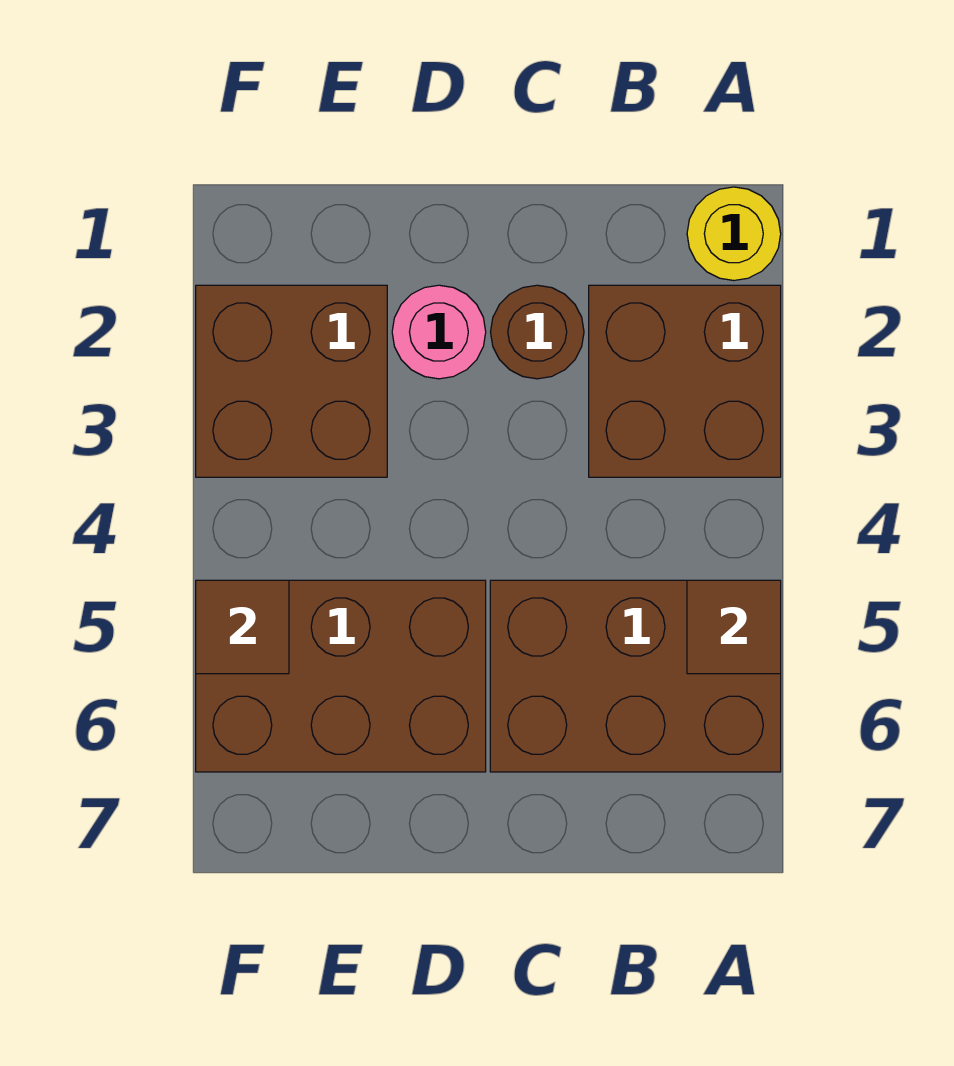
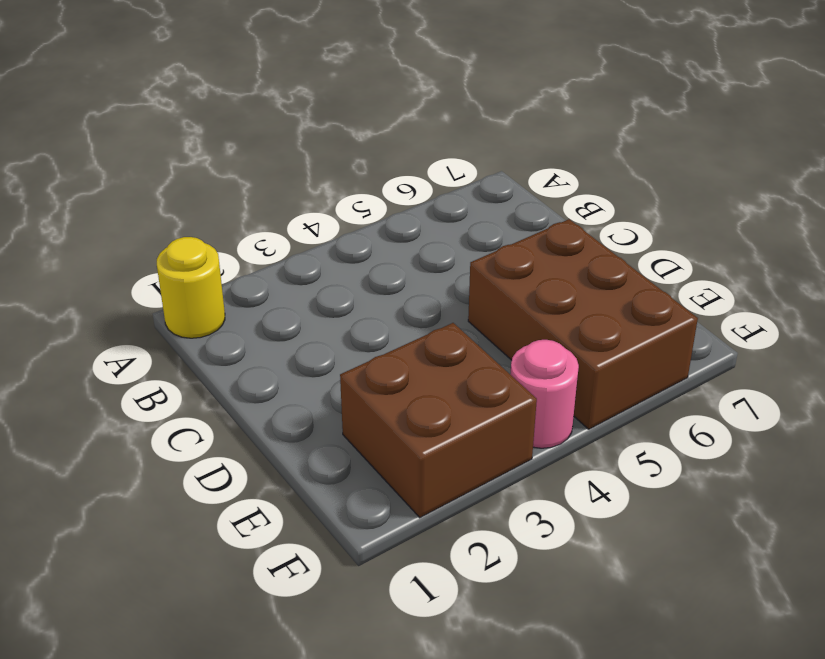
pink 1x1 round brick [510,340,579,448] -> pink 1x1 round brick moved to [392,285,486,379]
none -> brown 2x2 brick [589,285,781,477]
none -> brown 2x3 brick [490,580,781,772]

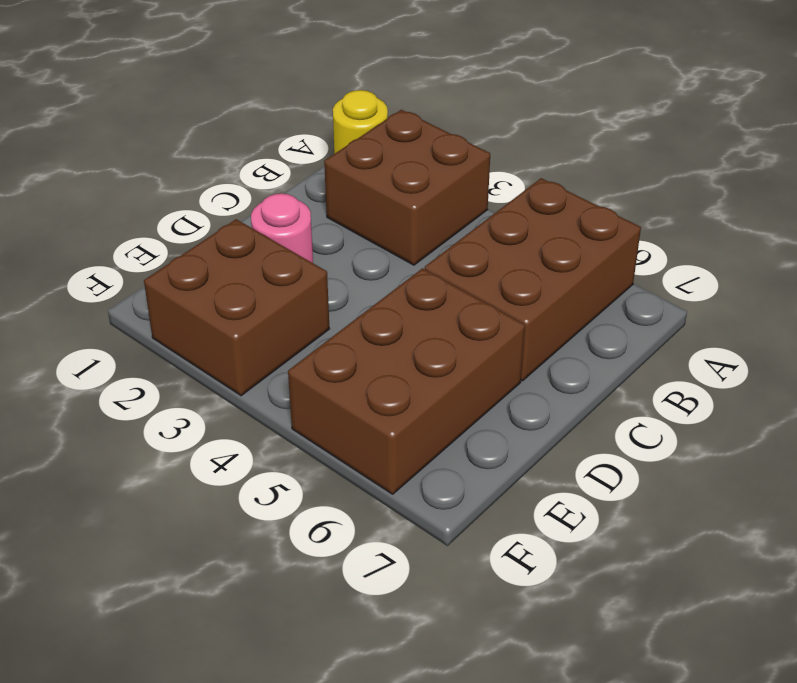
none -> brown 1x1 round brick [491,285,584,379]
none -> brown 1x1 tile [687,580,781,674]

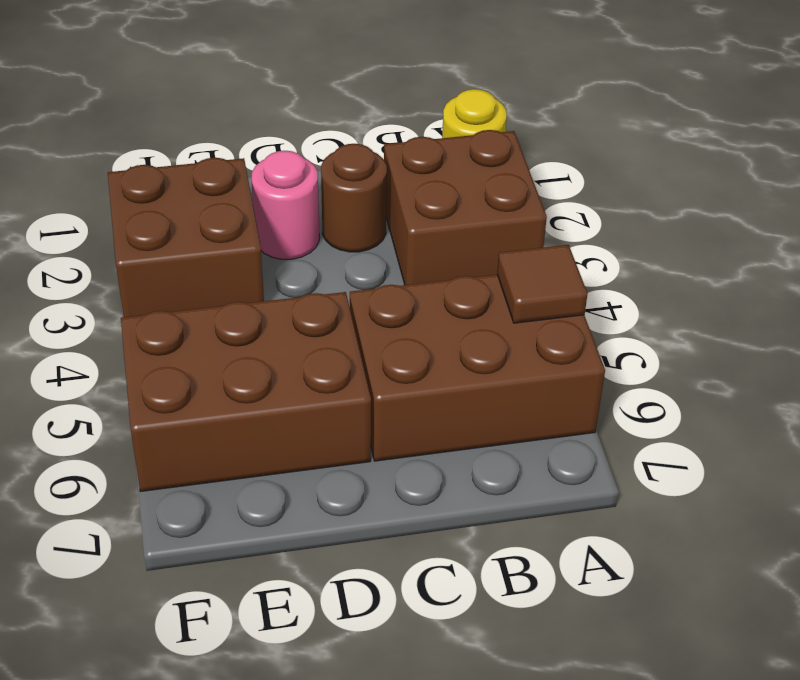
none -> brown 1x1 tile [196,580,289,674]

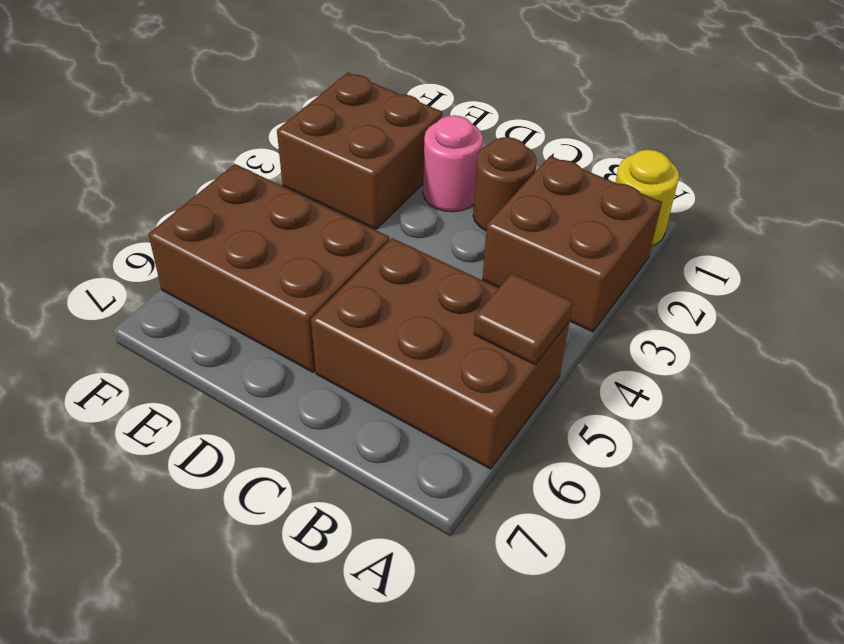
none -> brown 1x1 tile [196,580,289,674]

